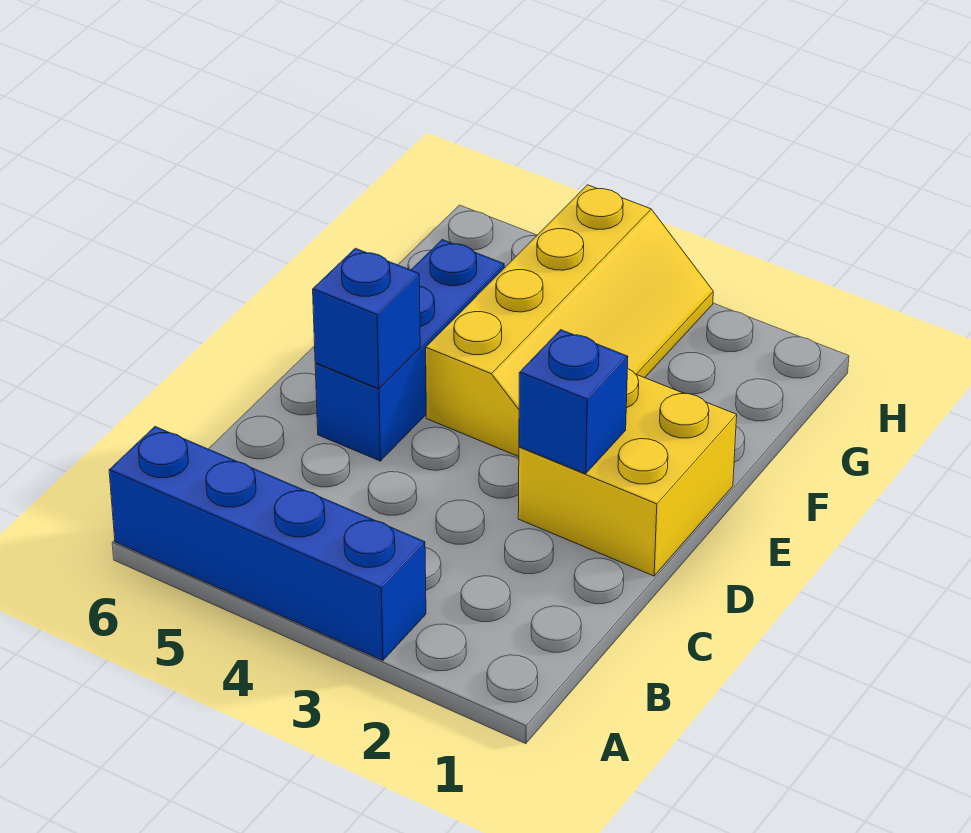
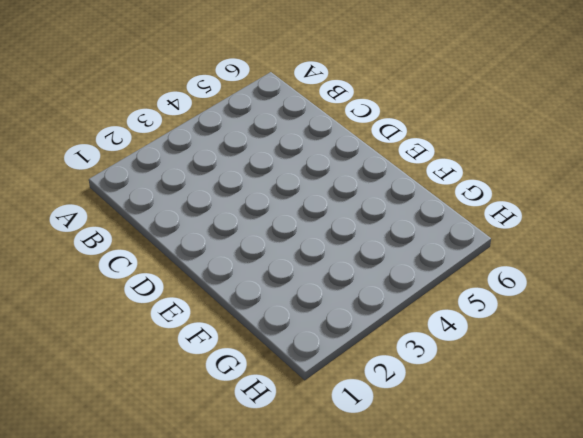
none -> blue 1x4 brick [109,427,426,661]
none -> yellow 2x2 brick [518,369,737,576]

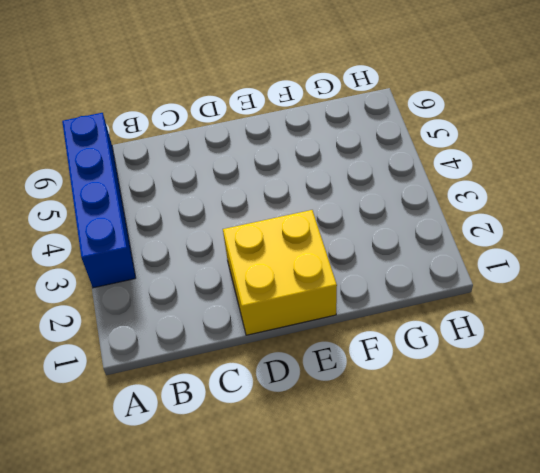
none -> blue 1x3 brick [315,240,504,461]
none -> yellow 2x4 slope [426,185,713,457]

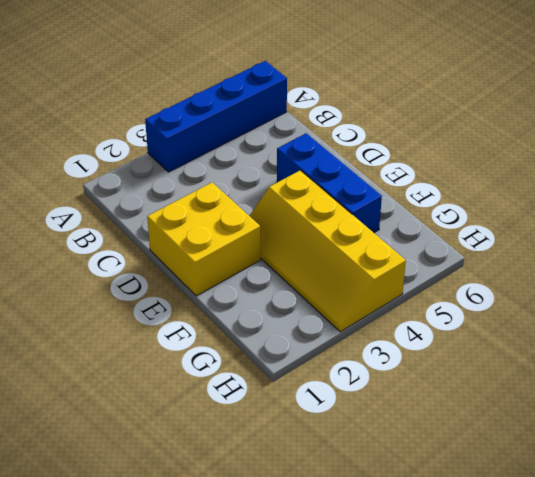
none -> blue 1x1 brick [519,330,628,474]
none -> blue 1x1 brick [313,248,420,389]

